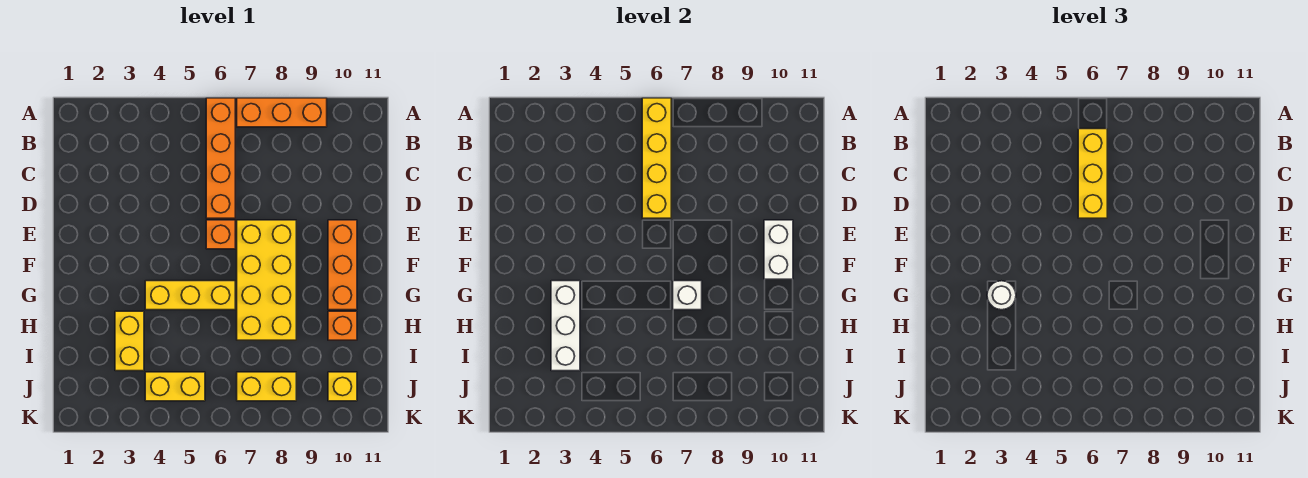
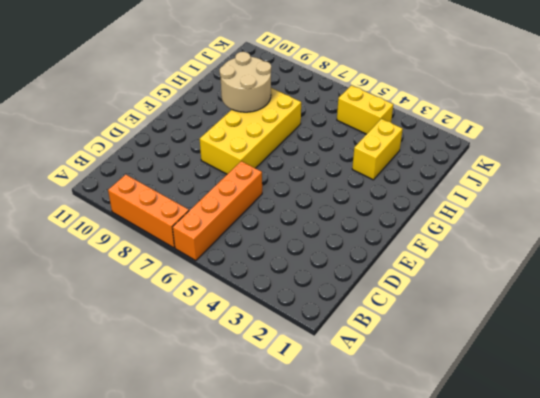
tan 2x2 round brick [219,52,271,112] -> none
none -> orange 1x1 brick [206,220,235,249]
none -> orange 1x3 brick [328,220,357,310]
none -> yellow 1x3 brick [145,281,235,310]

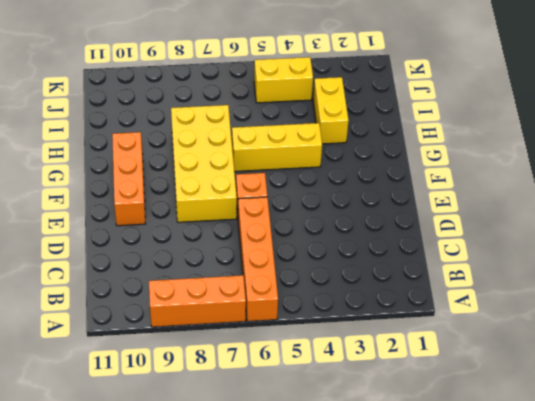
none -> orange 1x1 brick [328,311,357,340]
none -> yellow 1x2 brick [237,372,296,401]
none -> yellow 1x1 brick [328,372,357,401]

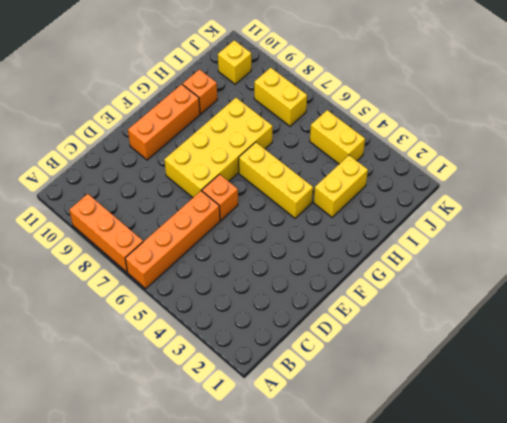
none -> yellow 1x4 brick [642,98,671,218]
none -> white 1x2 brick [764,220,793,279]
none -> white 1x3 brick [551,281,580,371]

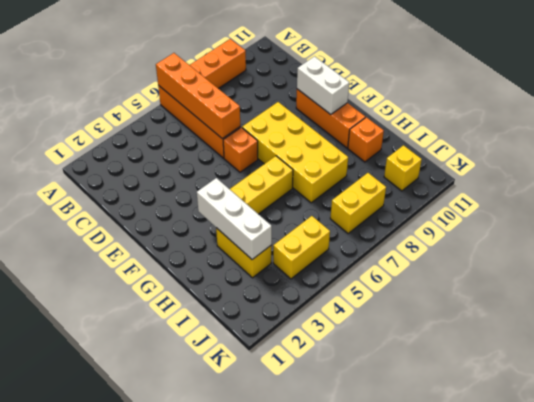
orange 1x4 brick [156,53,240,139] -> yellow 1x4 brick [642,98,671,218]
none -> white 1x1 brick [673,281,702,310]
none -> yellow 1x3 brick [1078,129,1107,218]
none -> white 1x1 round brick [987,281,1016,310]

